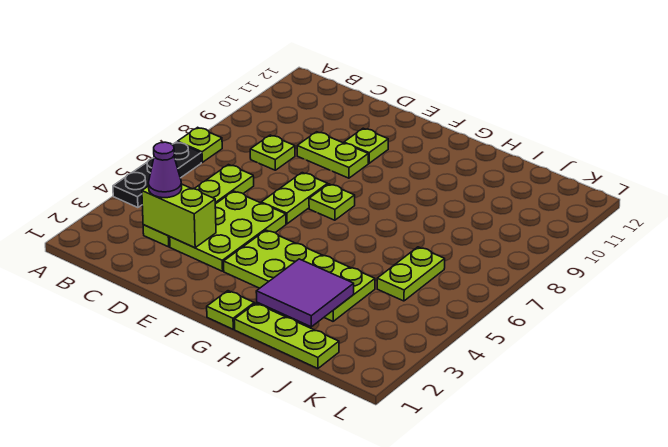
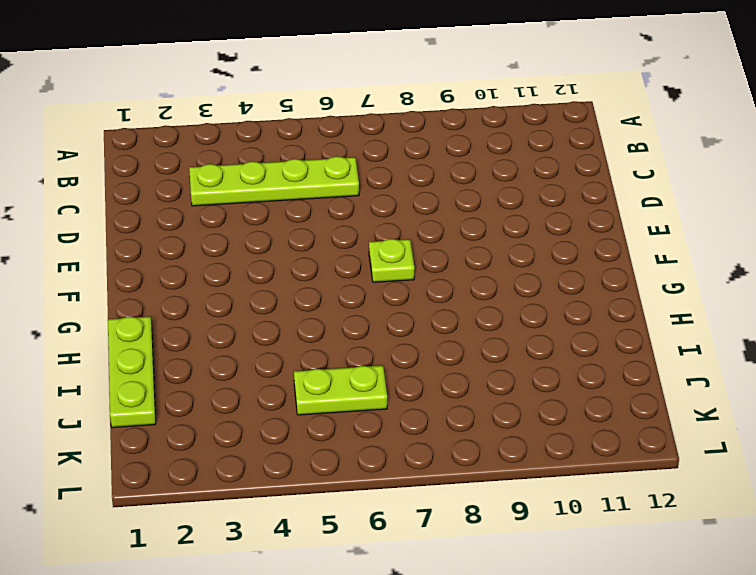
none -> black 1x3 plate [113,142,201,208]
none -> lime 1x1 plate [178,127,222,162]
none -> lime 1x1 plate [250,135,295,170]

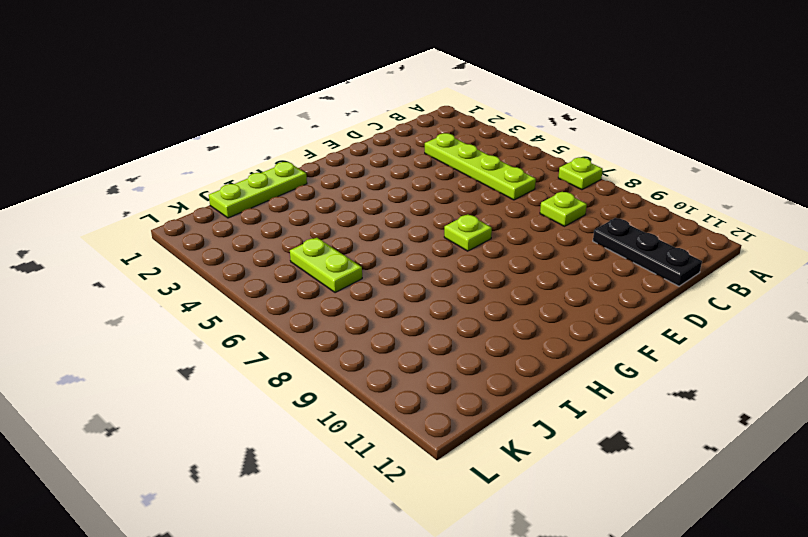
black 1x3 plate [593,218,702,286] -> black 1x3 plate moved to [113,142,201,208]
none -> lime 2x3 plate [170,191,286,271]
none -> lime 1x2 plate [297,132,368,178]
none -> lime 1x2 plate [261,173,328,224]

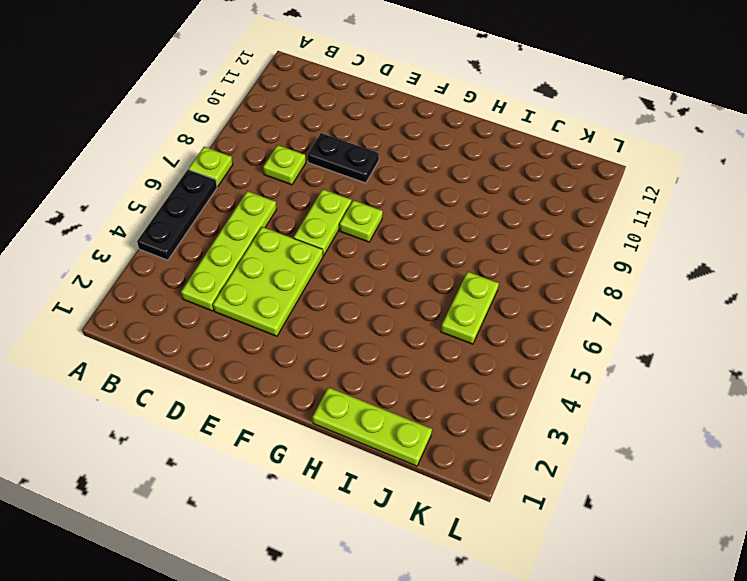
black 1x2 plate [308,133,379,183] -> lime 1x2 plate [297,132,368,178]
none -> lime 1x1 plate [344,128,388,163]
none -> lime 2x4 plate [224,230,375,321]
none -> lime 1x1 plate [207,291,254,329]

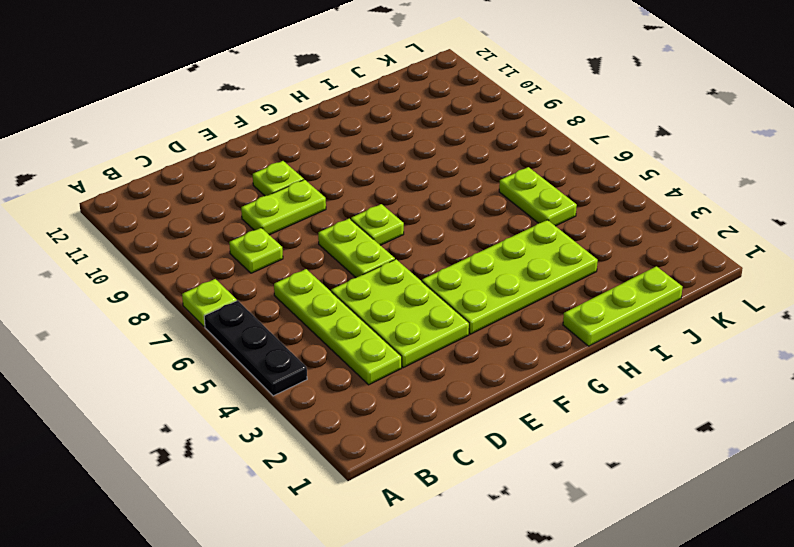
none -> lime 1x1 plate [207,291,254,329]
none -> lime 1x2 brick [142,184,216,248]
none -> purple 2x2 tile [256,259,354,327]

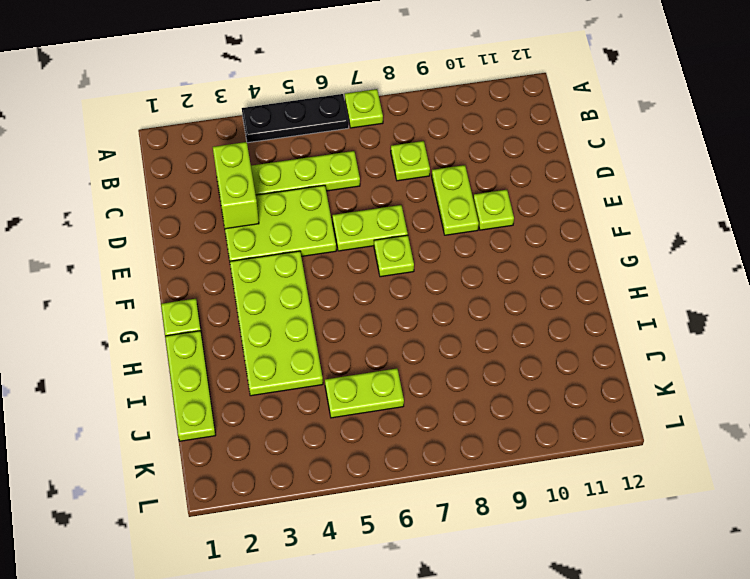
none -> purple 2x2 tile [256,259,354,327]
none -> purple 1x1 cone [148,142,182,198]

